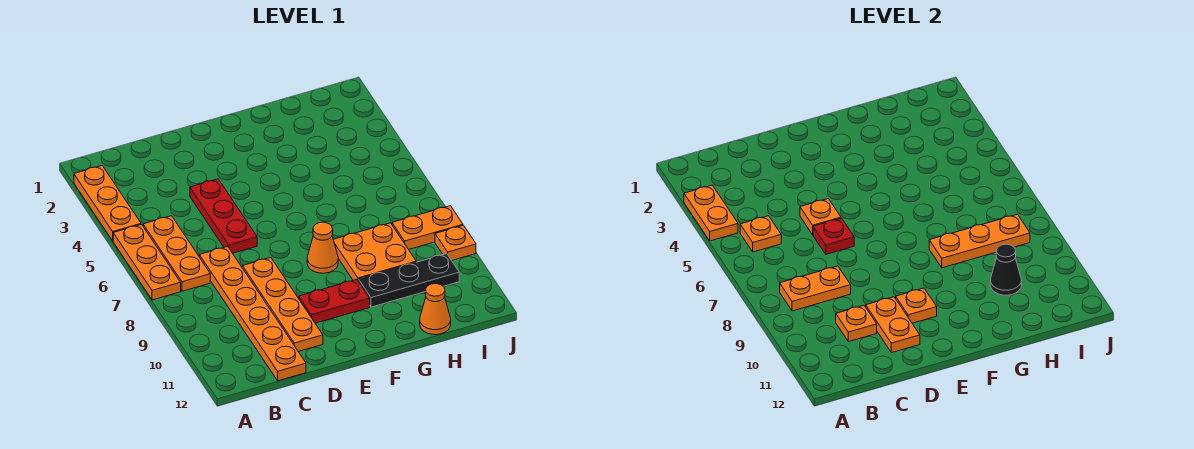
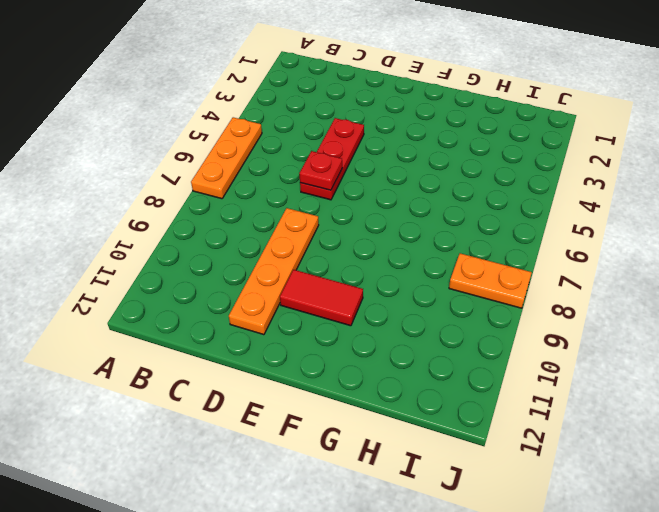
red 1x2 tile [280,270,363,326] -> red 1x2 plate [299,280,370,323]
none -> orange 1x3 plate [74,166,141,241]
none -> orange 1x3 plate [143,216,210,291]
none -> orange 1x6 plate [199,246,306,381]

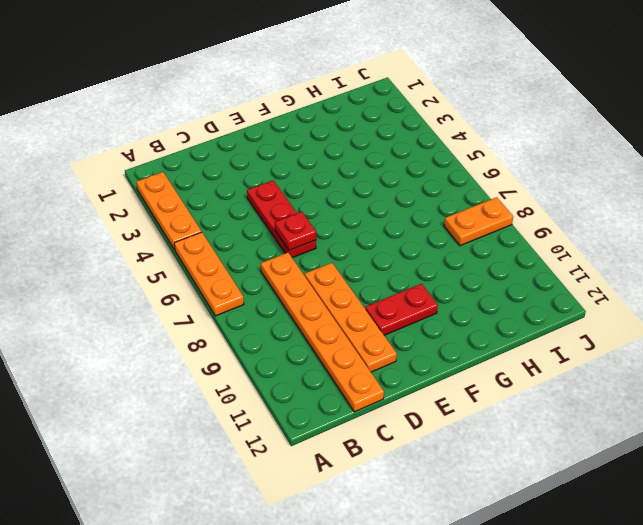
none -> orange 1x3 plate [143,216,210,291]
none -> orange 1x1 cone [307,222,338,273]
none -> orange 2x2 plate [333,223,416,281]

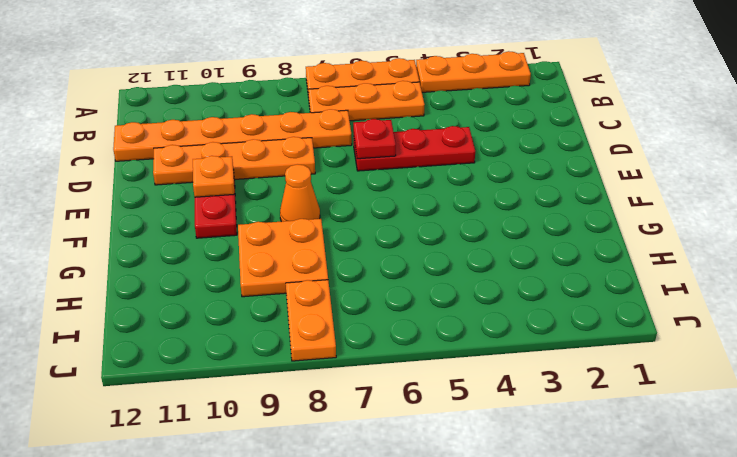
none -> black 1x3 plate [359,254,459,307]
none -> orange 1x1 cone [420,284,451,335]
none -> orange 1x1 plate [435,225,476,260]

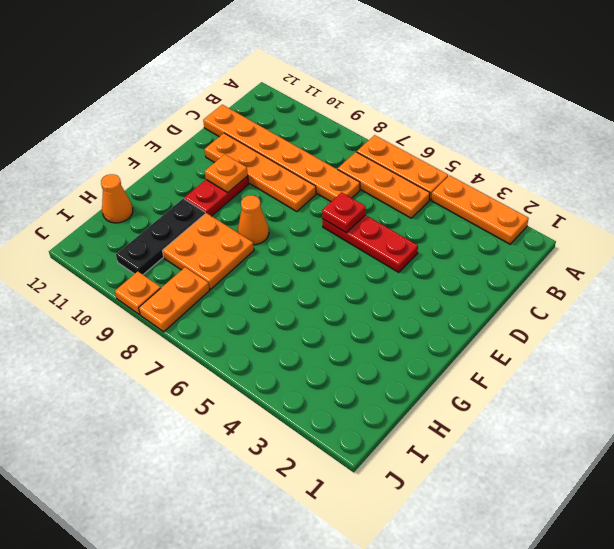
none -> orange 1x2 plate [684,185,738,241]
none -> orange 1x1 plate [740,216,781,252]
none -> orange 1x2 plate [780,266,851,311]

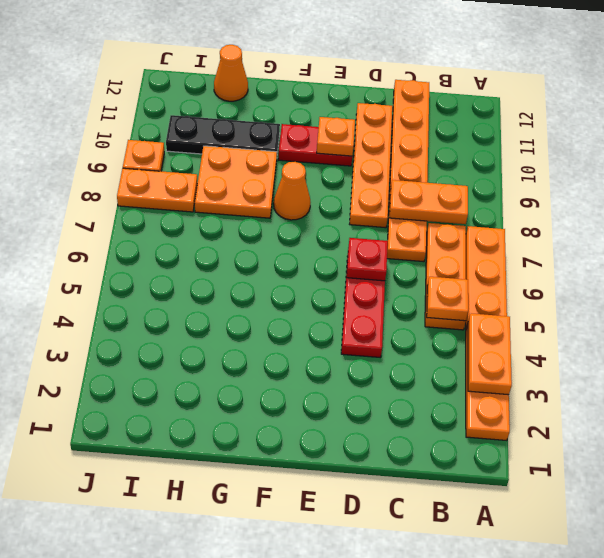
none -> orange 1x1 plate [836,306,877,342]
none -> orange 1x1 plate [800,199,841,235]
none -> orange 1x2 plate [866,297,920,353]

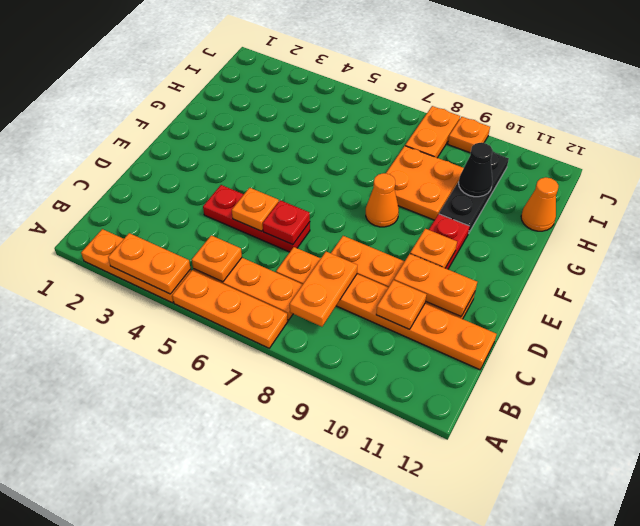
none -> orange 1x3 plate [929,214,1030,268]

